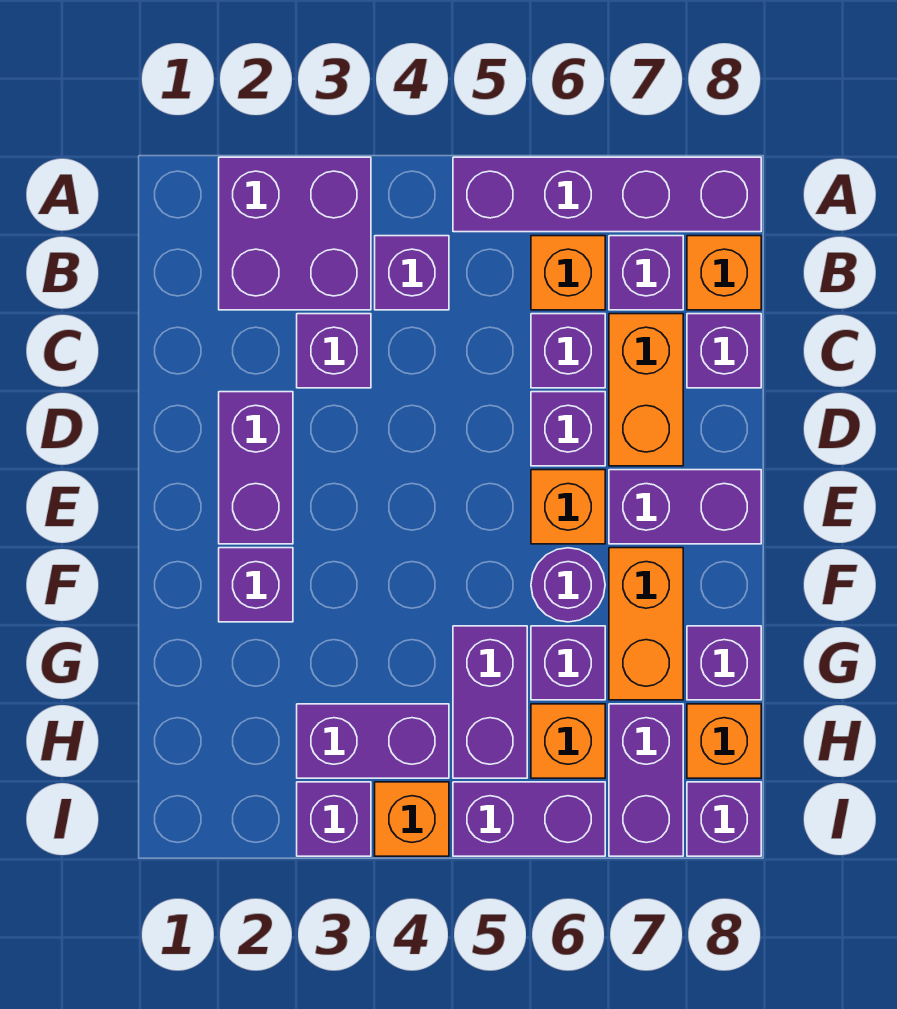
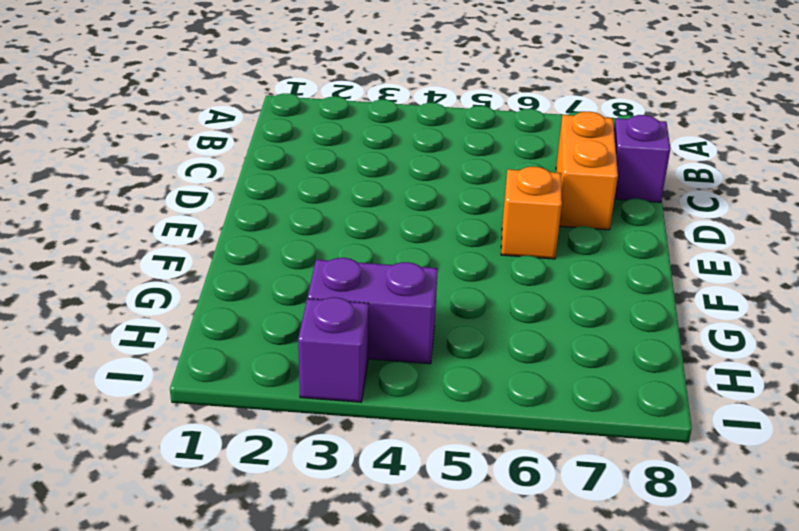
none -> purple 2x2 brick [219,157,371,310]
none -> purple 1x4 brick [453,157,761,232]
none -> purple 1x1 brick [375,236,449,310]

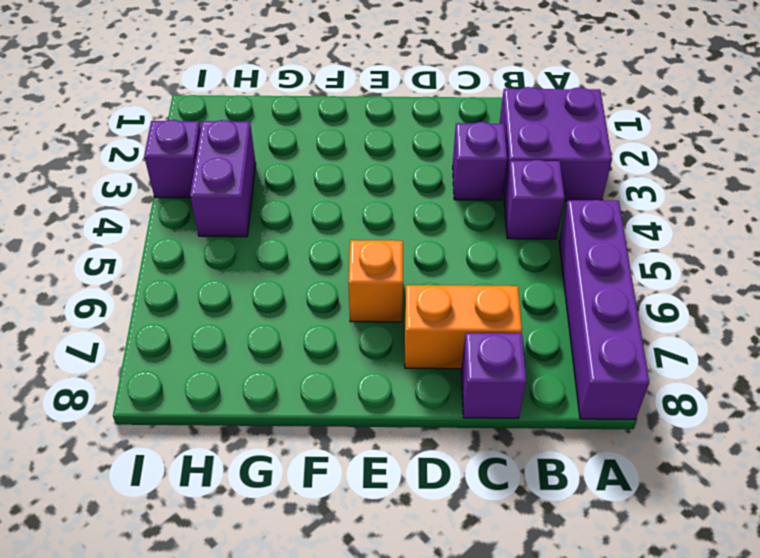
none -> orange 1x1 brick [531,236,605,310]
none -> purple 1x1 brick [609,236,683,310]
none -> orange 1x1 brick [687,236,761,310]

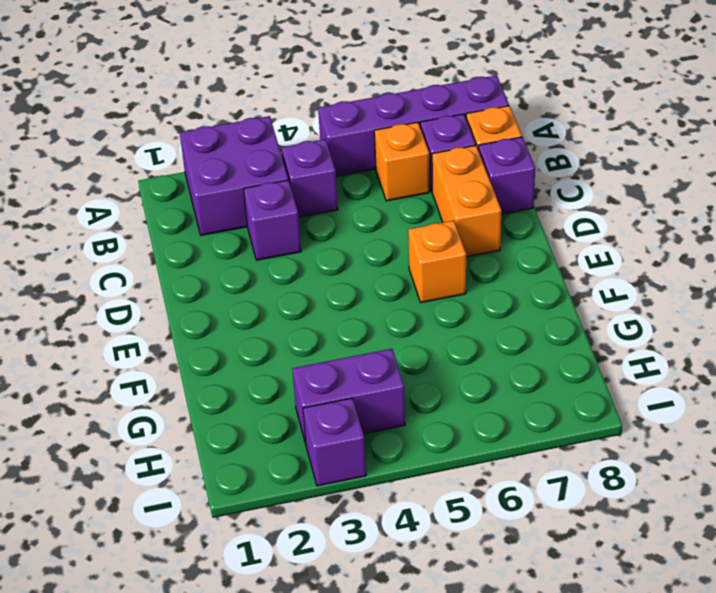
none -> purple 1x1 brick [531,314,605,388]
none -> purple 1x2 brick [219,392,293,544]
none -> purple 1x1 brick [531,392,605,466]

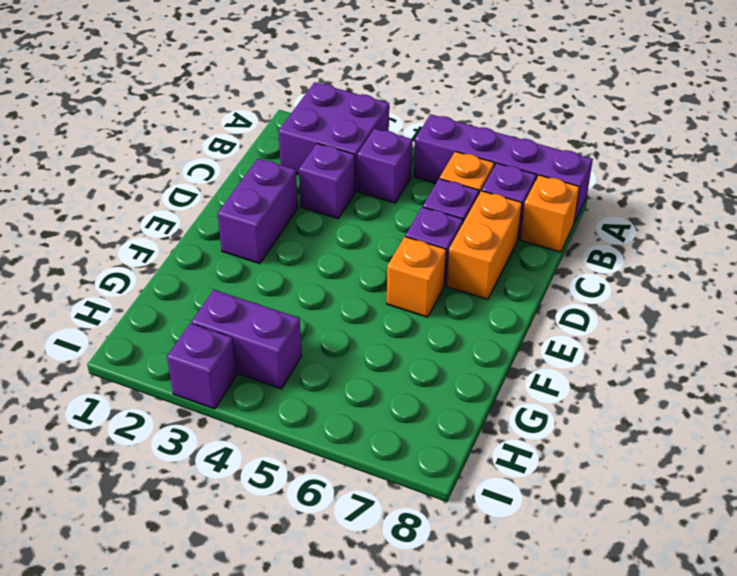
none -> purple 1x1 brick [687,314,761,388]
none -> purple 1x2 brick [609,470,761,544]
none -> purple 1x1 brick [219,548,293,622]

